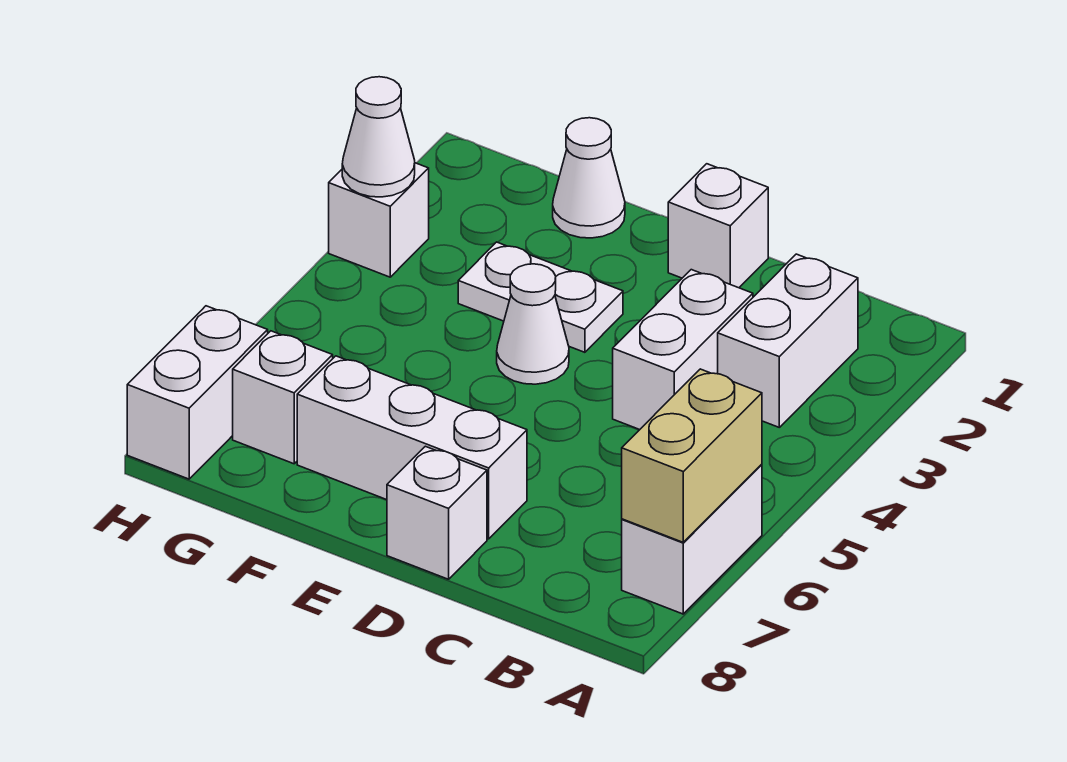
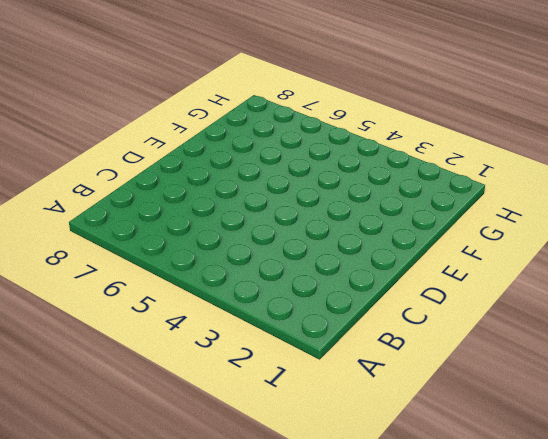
none -> white 1x2 brick [622,464,762,614]
none -> white 1x2 brick [718,254,858,427]
none -> white 1x2 brick [613,270,753,430]

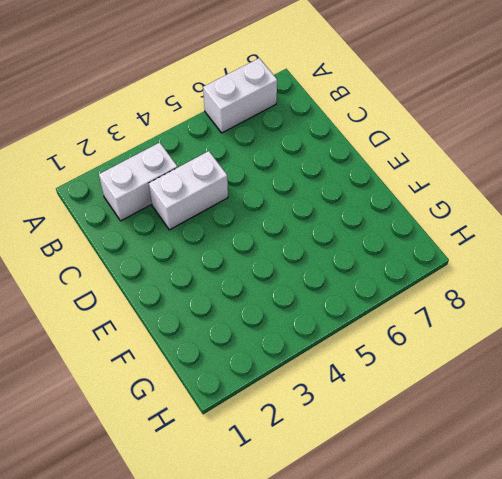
none -> white 1x1 brick [668,164,768,288]
none -> white 1x3 brick [297,356,527,539]
none -> white 1x1 brick [387,446,487,579]

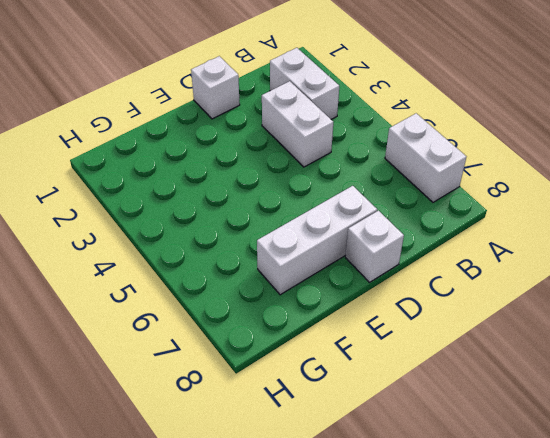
none -> white 1x2 plate [458,242,623,352]
none -> white 1x1 cone [497,264,569,384]
none -> white 1x1 cone [553,118,625,238]

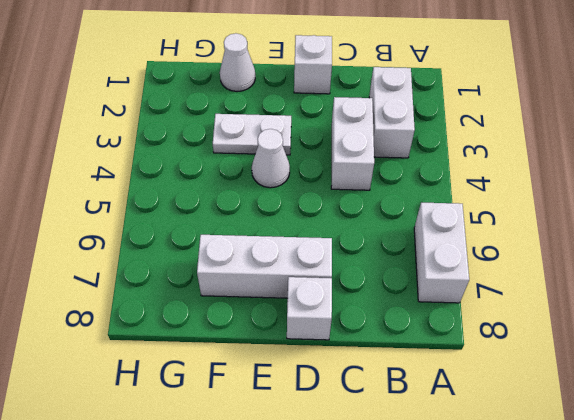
none -> white 1x1 brick [233,331,333,464]
none -> white 1x1 brick [329,163,429,277]
none -> white 1x2 brick [127,306,268,479]

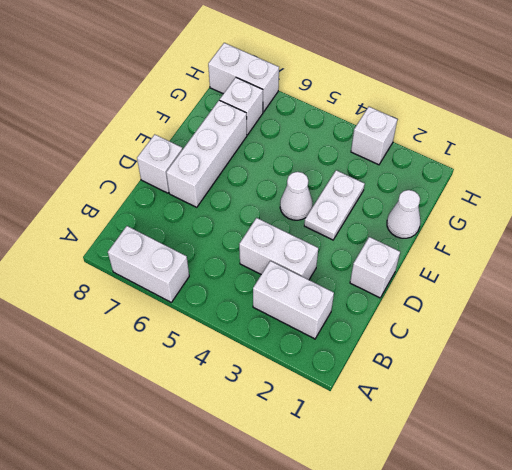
none -> tan 1x2 brick [622,369,762,542]
none -> white 1x1 cone [342,77,415,197]

